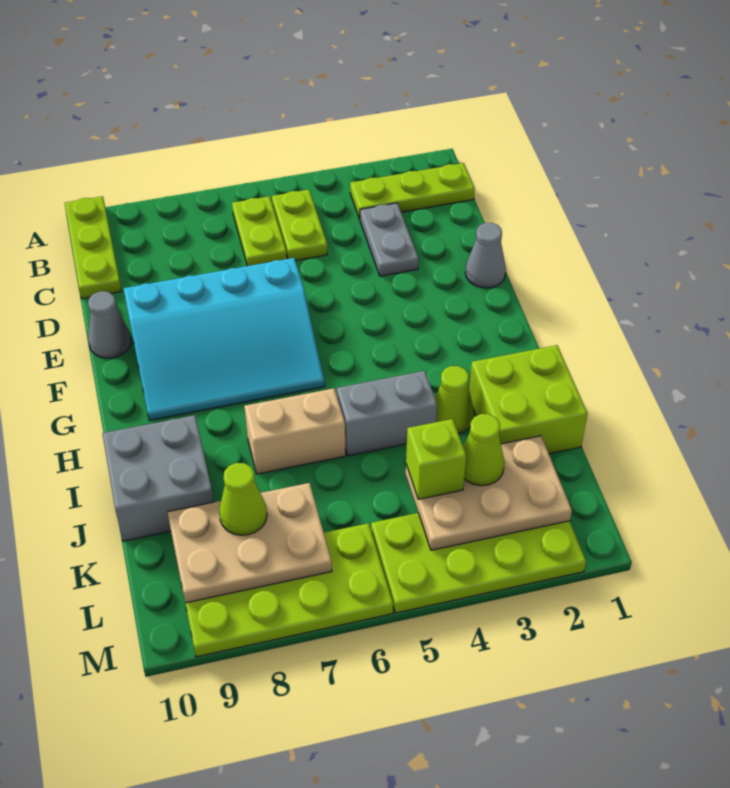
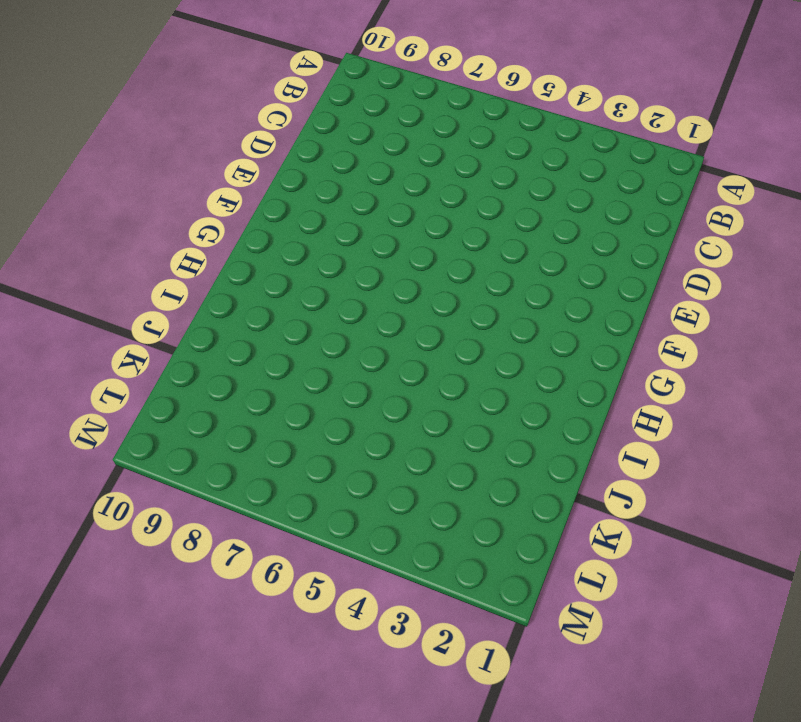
none -> lime 1x3 plate [65,196,121,299]
none -> lime 1x3 plate [350,163,475,219]
none -> lime 1x2 plate [272,190,327,261]

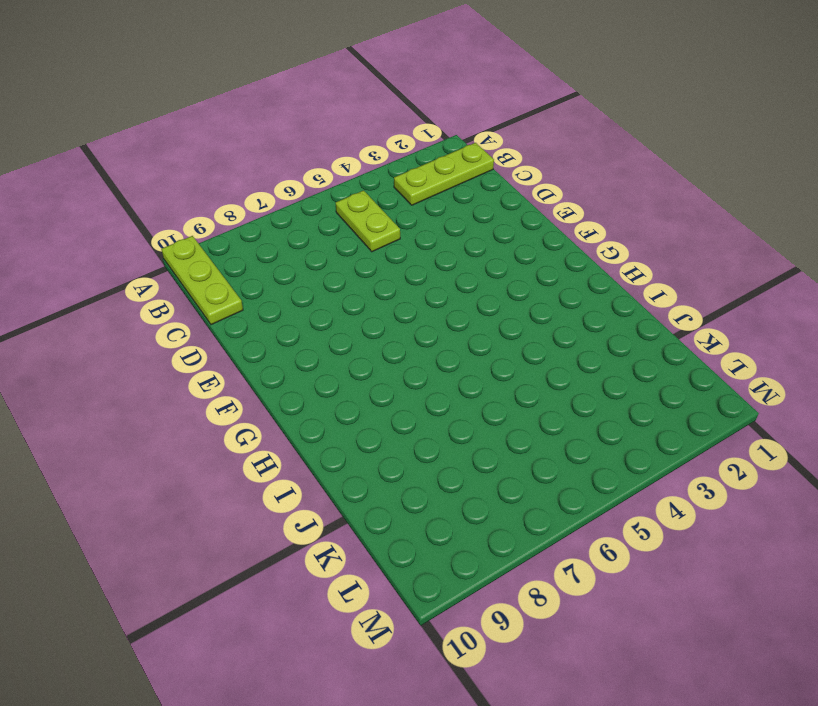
none -> lime 1x2 plate [232,196,287,266]
none -> grey 1x2 plate [360,203,419,276]
none -> grey 1x1 cone [466,223,506,288]

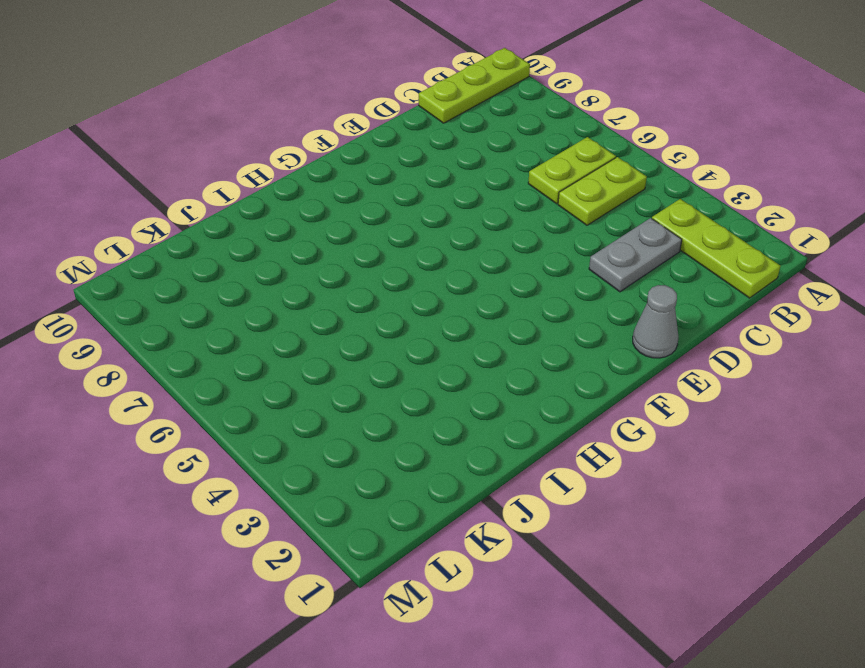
none -> cyan 3x4 slope [123,258,325,420]
none -> grey 1x1 cone [88,291,131,358]
none -> lime 2x2 brick [469,345,588,454]

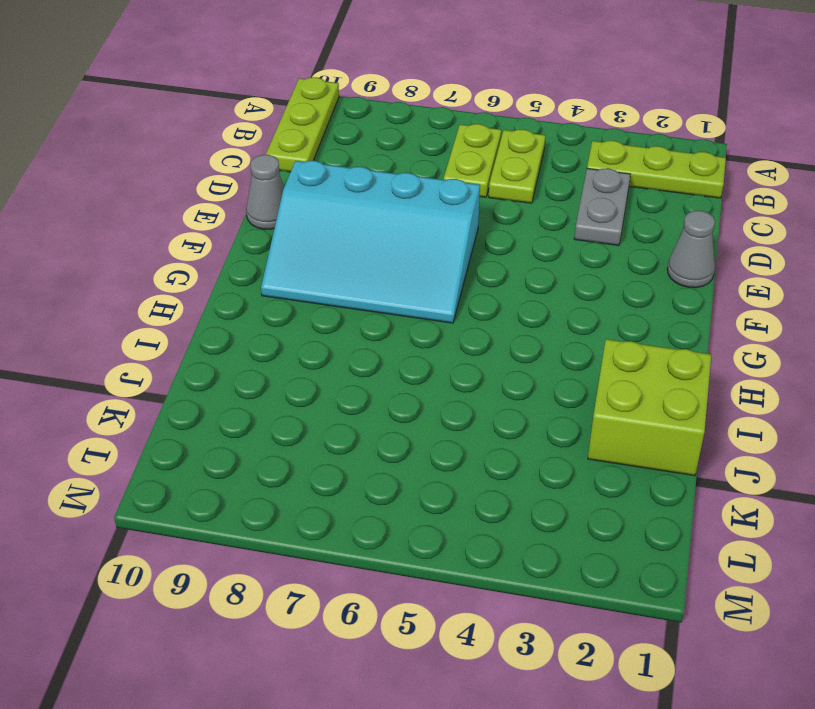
none -> lime 1x1 cone [435,366,474,434]
none -> grey 1x2 brick [337,371,437,456]
none -> tan 1x2 brick [244,388,346,474]

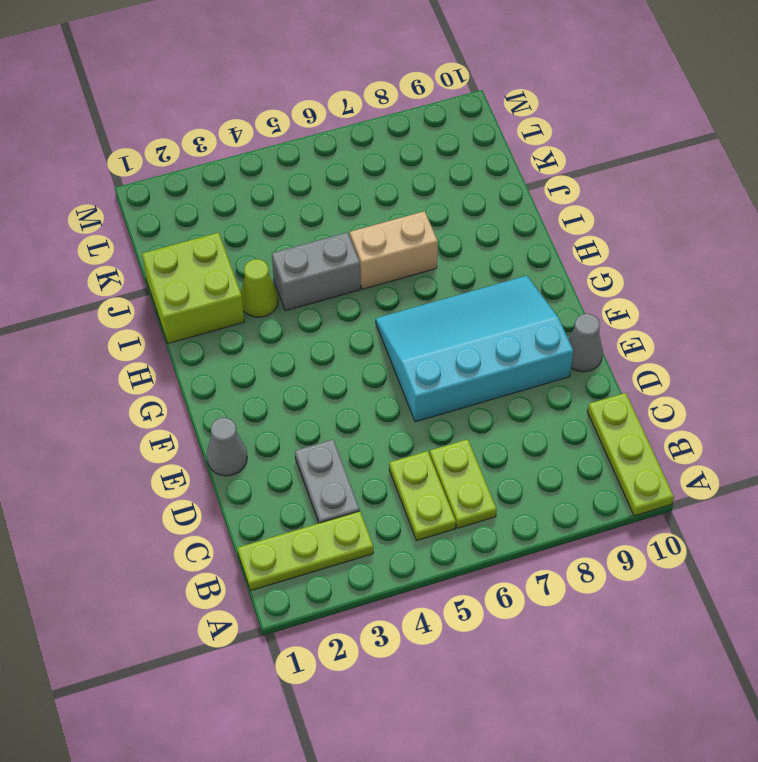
none -> grey 2x2 brick [102,415,214,541]
none -> lime 2x4 plate [371,513,586,613]
none -> lime 2x4 plate [185,523,393,657]

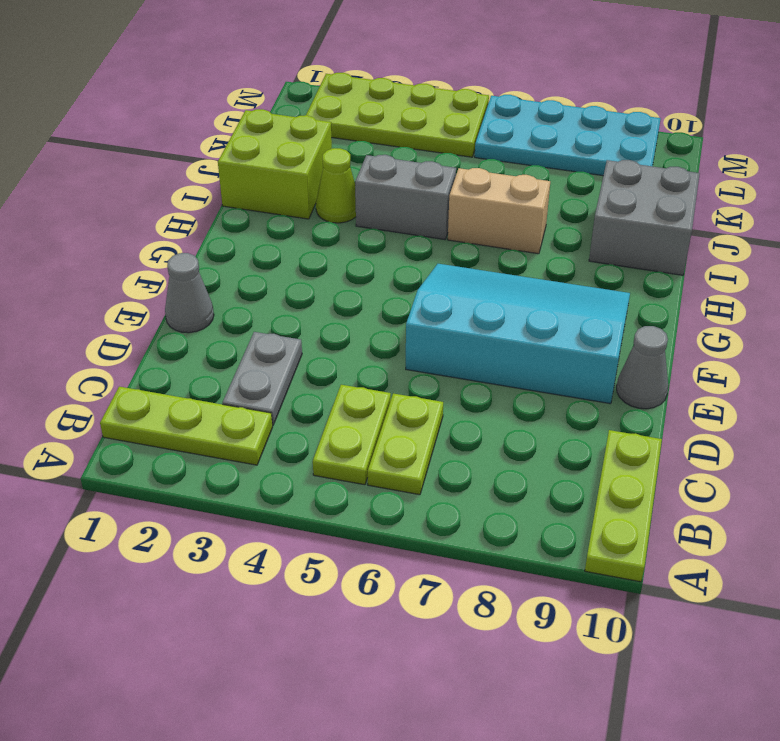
cyan 2x4 plate [475,95,661,176] -> lime 2x4 plate [185,523,393,657]
none -> tan 2x3 plate [406,436,572,550]
none -> tan 2x3 plate [168,483,332,603]
none -> lime 1x1 cone [463,414,505,486]

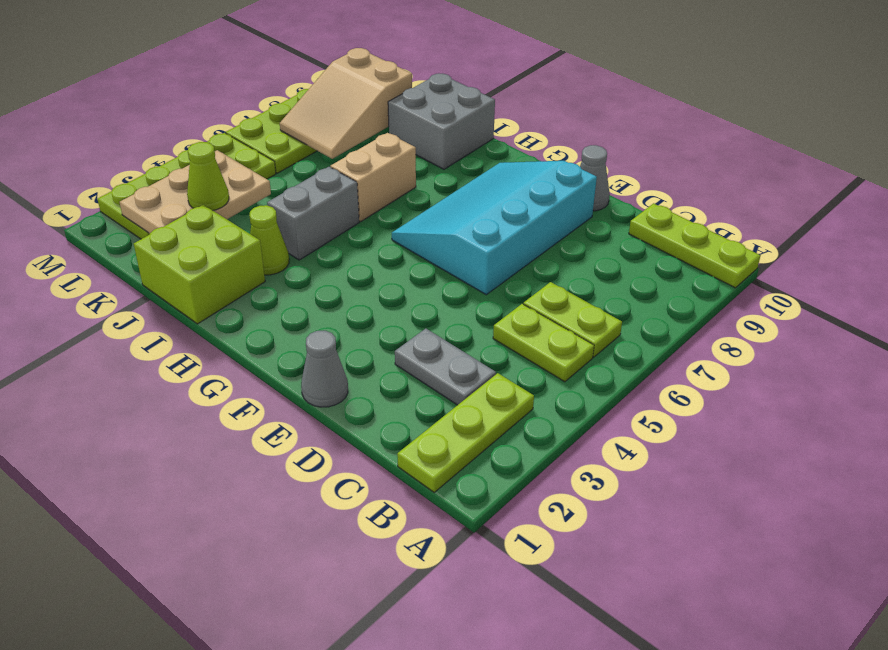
tan 2x3 slope [280,48,412,159] -> tan 2x3 plate [168,483,332,603]
none -> lime 1x1 brick [406,419,466,499]
none -> lime 1x1 cone [219,463,267,535]

